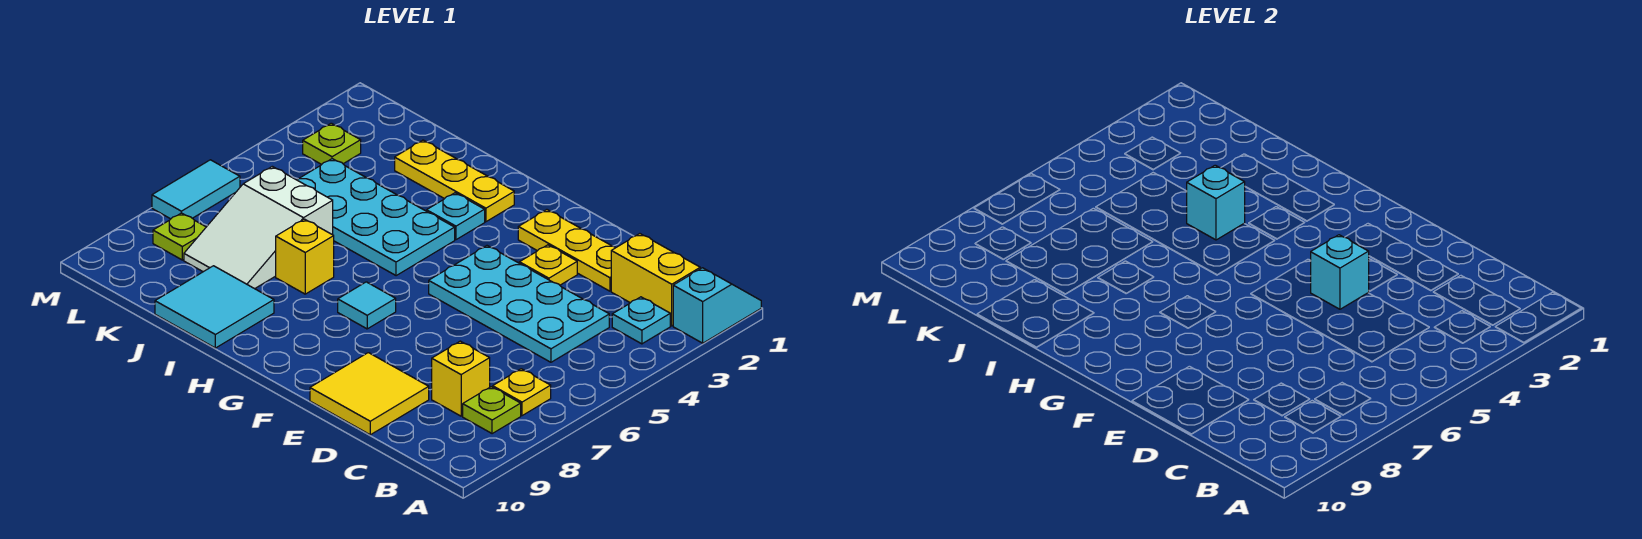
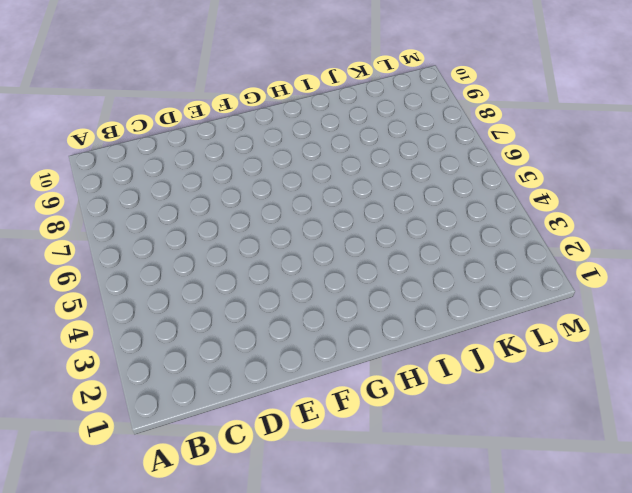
none -> cyan 1x2 slope [673,268,761,343]
none -> yellow 1x2 brick [611,234,700,326]
none -> cyan 1x1 plate [612,297,670,344]

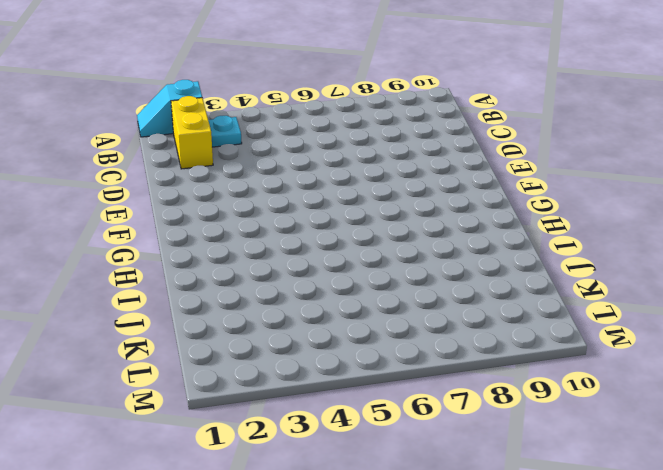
none -> yellow 1x1 plate [493,369,551,416]
none -> lime 1x1 plate [463,387,521,434]
none -> cyan 2x4 plate [429,246,609,362]

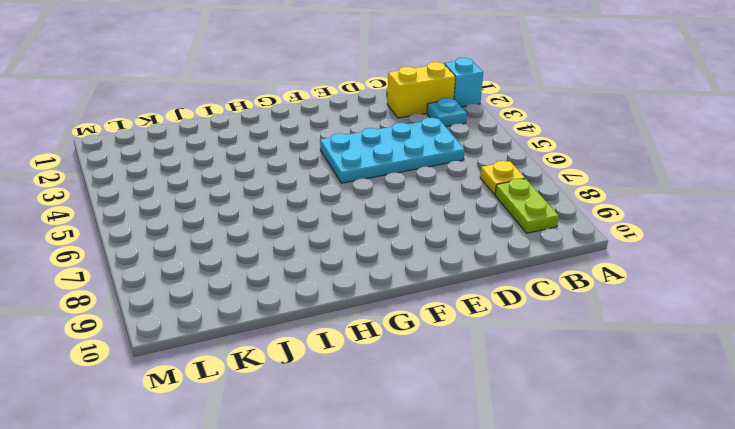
lime 1x2 plate [495,178,559,233] -> lime 1x1 plate [463,387,521,434]
none -> yellow 1x1 brick [432,341,490,416]
none -> yellow 1x3 plate [518,210,616,291]
none -> yellow 2x2 tile [310,353,429,435]

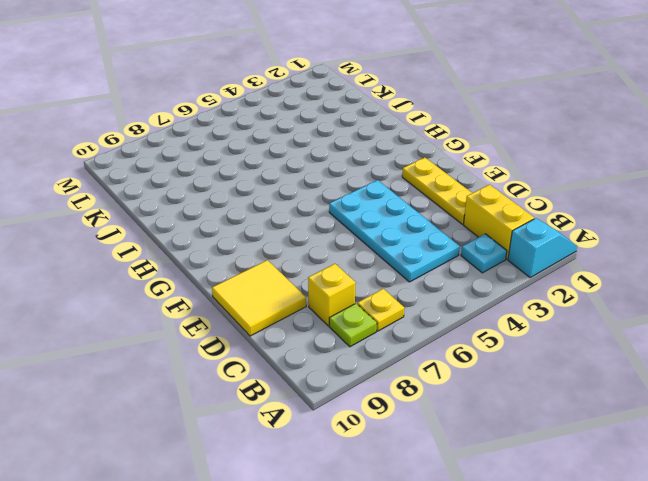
none -> yellow 1x1 plate [519,245,577,285]
none -> cyan 1x1 tile [338,282,396,329]
none -> yellow 1x3 plate [395,140,514,222]

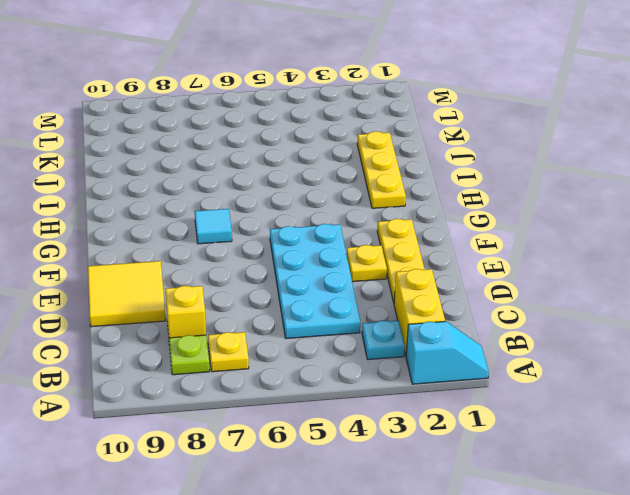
none -> cyan 1x1 plate [427,193,485,240]
none -> cyan 2x4 plate [297,159,455,276]
none -> yellow 1x1 brick [276,219,334,294]

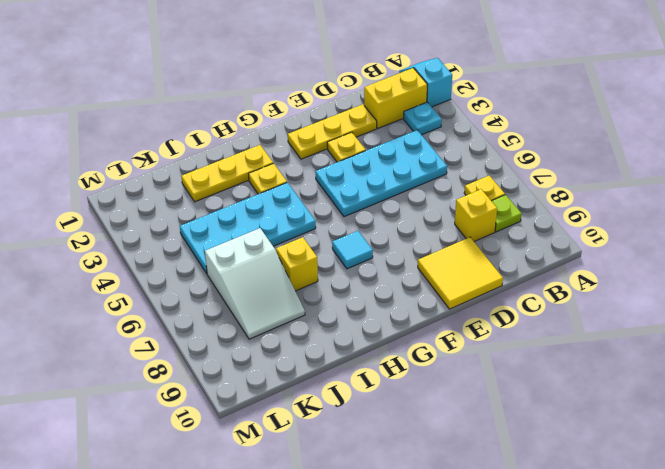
yellow 1x1 plate [249,163,287,194] -> cyan 1x1 plate [427,193,485,240]
none -> cyan 2x2 tile [155,266,274,348]
none -> lime 1x1 plate [303,123,361,164]
none -> lime 1x1 plate [153,213,206,260]

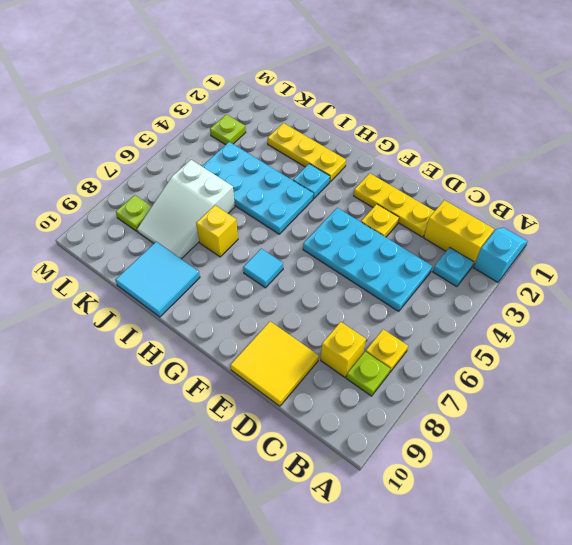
none -> cyan 1x2 tile [152,160,240,219]
none -> cyan 1x1 brick [1311,235,1369,309]
none -> cyan 1x1 brick [1187,165,1245,240]

